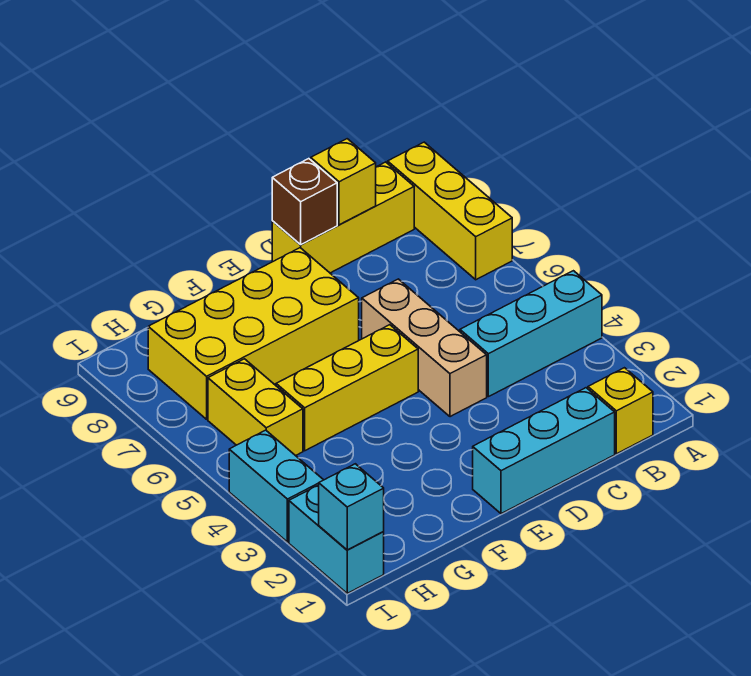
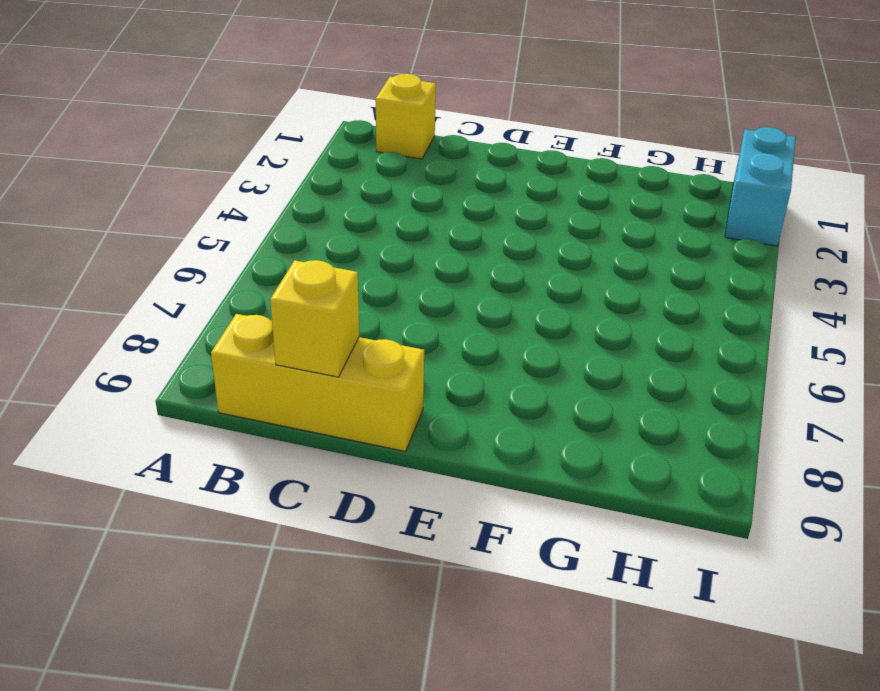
none -> cyan 1x3 brick [460,271,602,397]
none -> yellow 1x3 brick [388,142,512,280]
none -> cyan 1x3 brick [473,388,615,514]

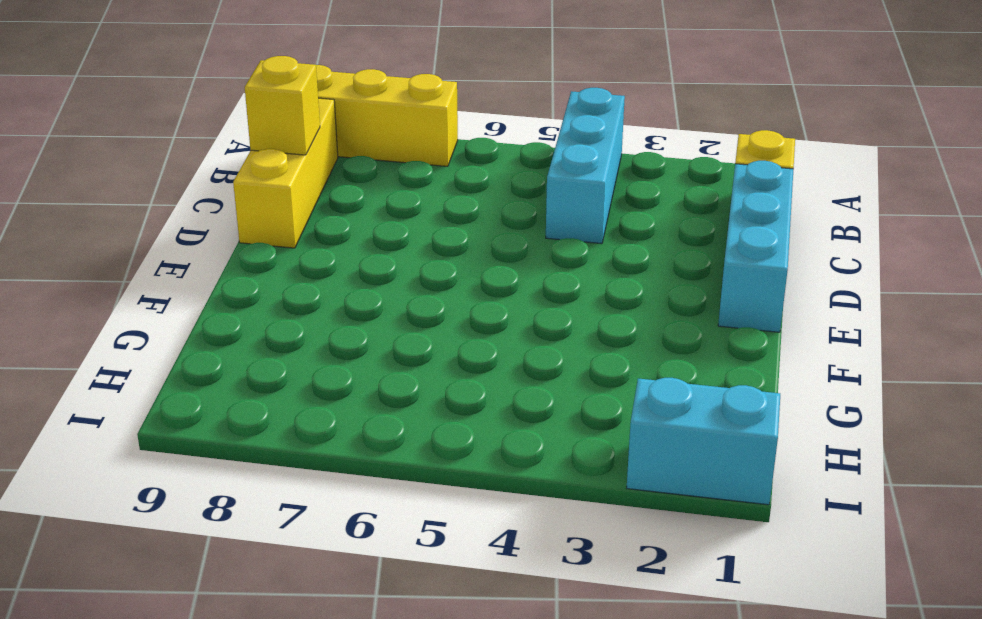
none -> tan 1x3 brick [362,279,487,417]
none -> yellow 1x3 brick [276,325,418,451]
none -> yellow 2x4 brick [148,248,359,419]

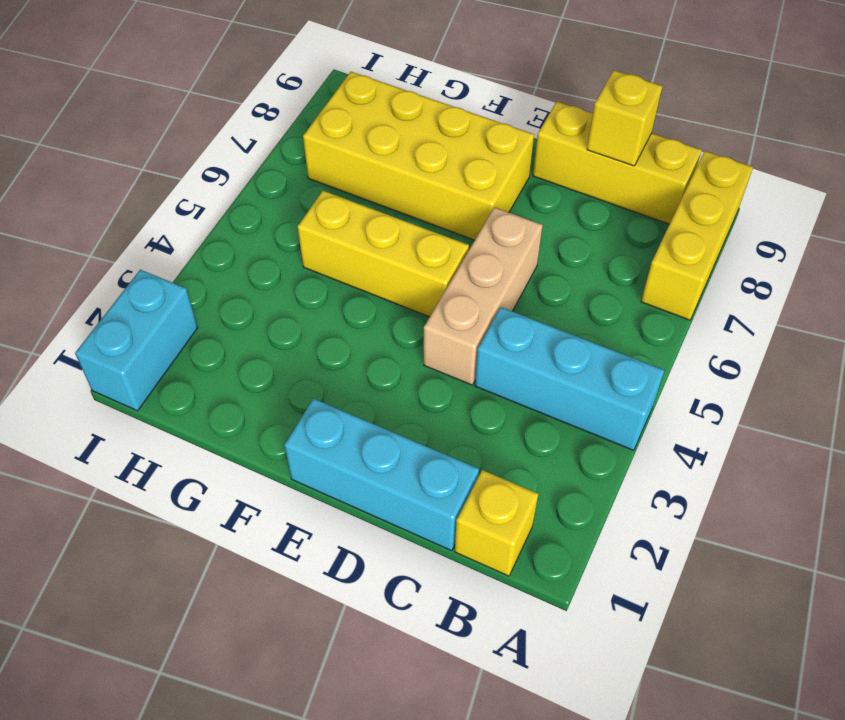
none -> yellow 1x2 brick [208,359,303,456]
none -> cyan 1x2 brick [229,430,323,542]
none -> brown 1x1 brick [272,159,337,244]

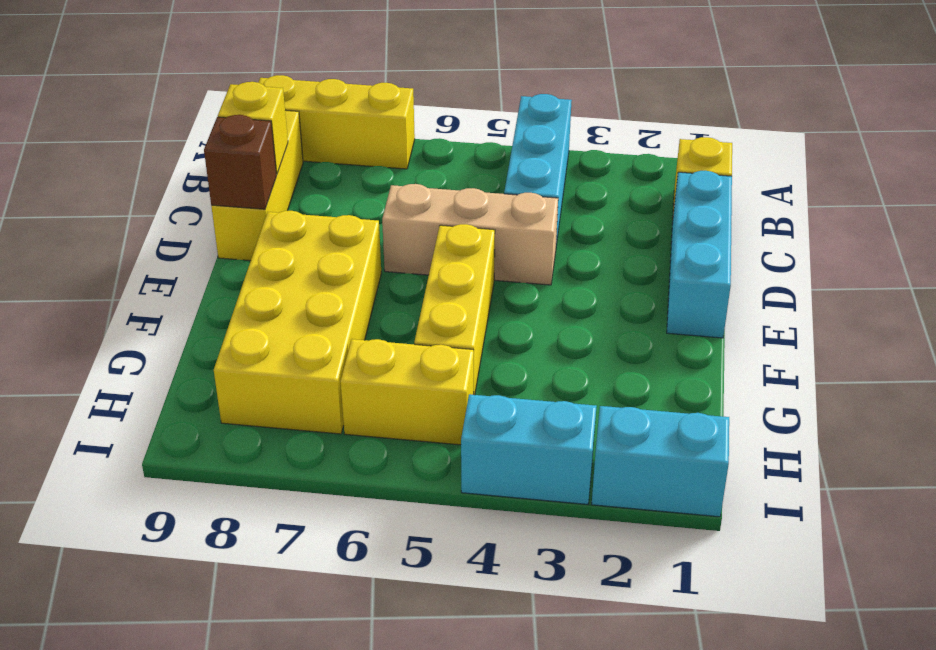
none -> cyan 1x1 brick [319,464,384,550]

